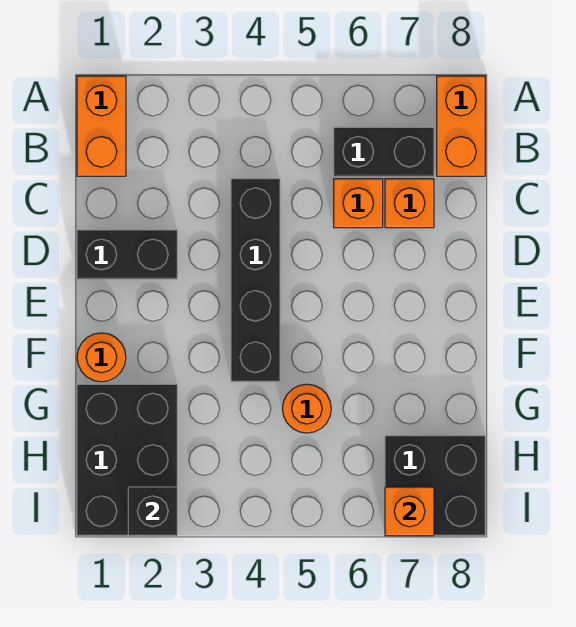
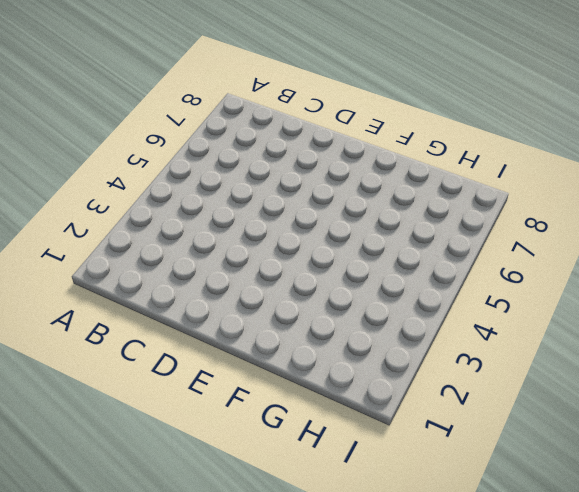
none -> orange 1x2 brick [77,76,126,176]
none -> orange 1x2 brick [437,76,485,176]
none -> black 1x2 brick [334,127,434,176]

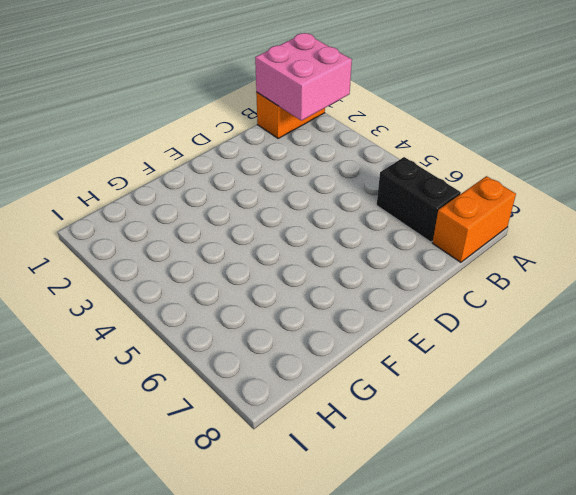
pink 2x2 brick [255,33,352,121] -> none
none -> black 1x4 brick [231,179,280,382]
none -> orange 1x1 brick [334,179,383,228]
none -> orange 1x1 brick [385,179,434,228]

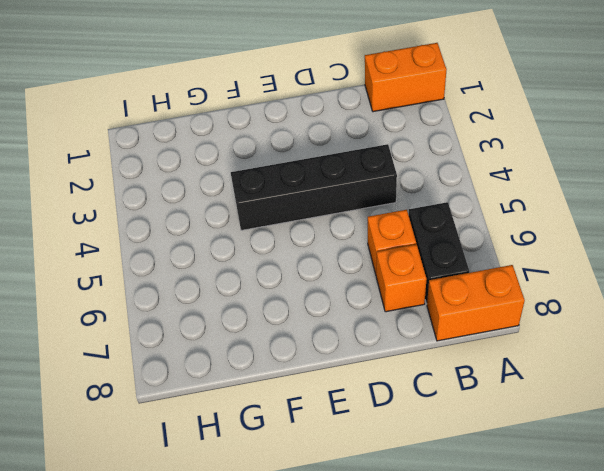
none -> black 1x2 brick [77,230,177,279]
none -> orange 1x1 round brick [77,333,126,382]
none -> black 2x3 brick [77,384,177,536]

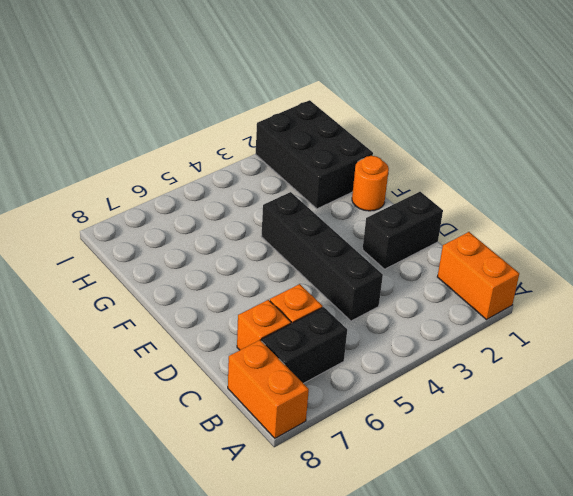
none -> orange 1x1 round brick [282,384,331,433]
none -> black 2x2 brick [385,436,485,536]
none -> black 1x1 brick [128,487,177,536]

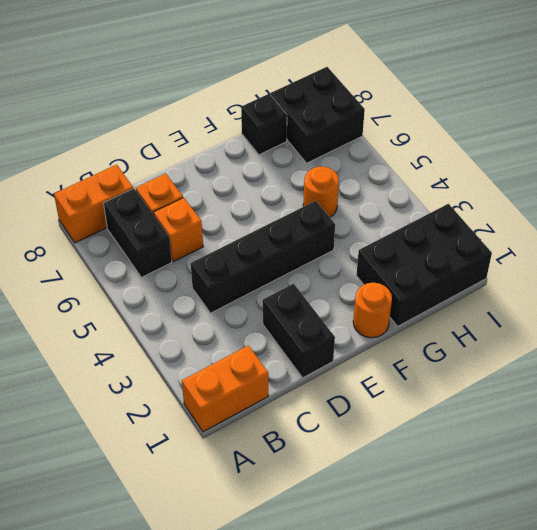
black 1x1 brick [241,94,287,155] -> black 1x1 brick moved to [128,487,177,536]
none -> orange 1x1 brick [385,487,434,536]

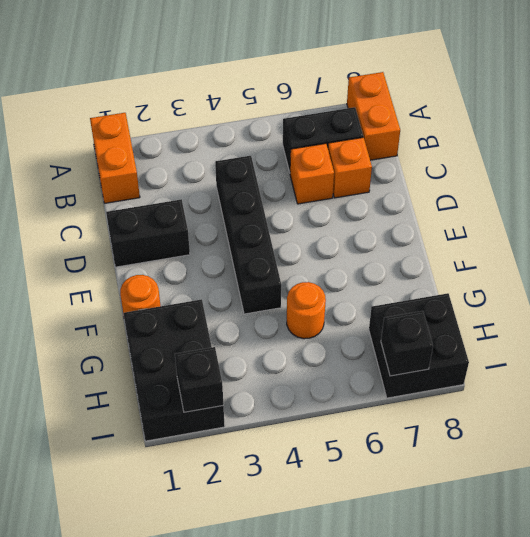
black 1x1 brick [381,311,433,376] -> orange 1x1 brick [385,487,434,536]

